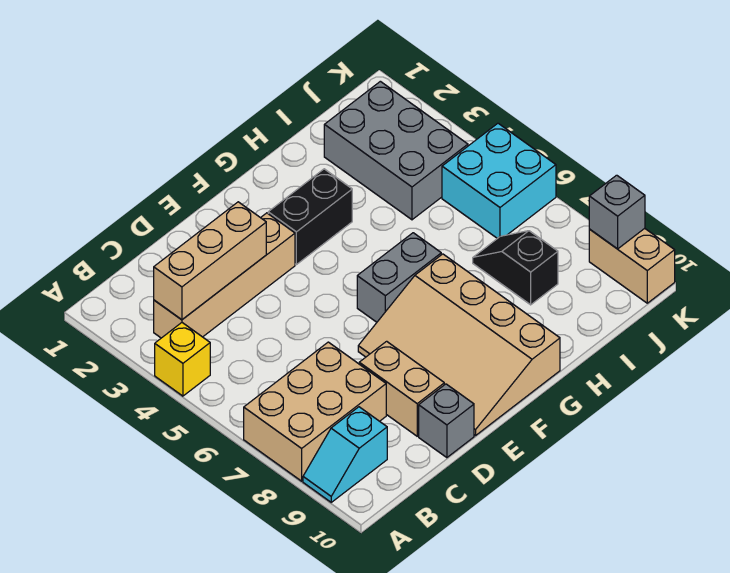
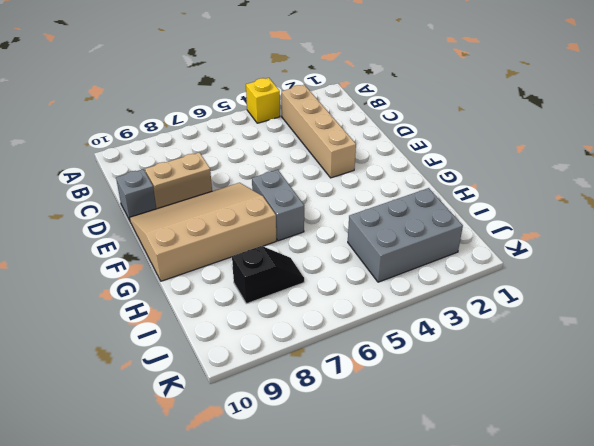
none -> tan 2x3 brick [244,342,386,481]
none -> cyan 1x2 slope [303,407,387,502]
none -> black 1x2 brick [268,169,352,265]

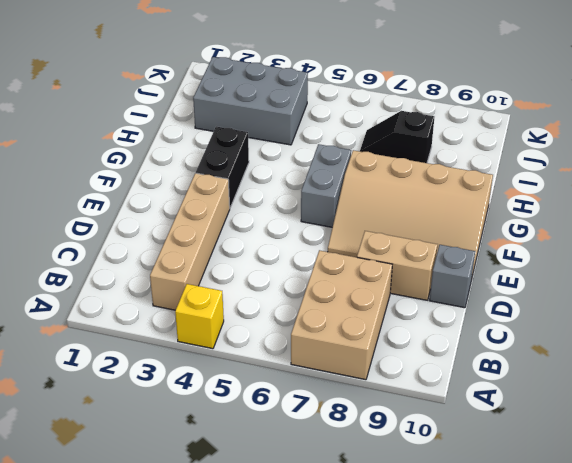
none -> cyan 1x2 slope [303,407,387,502]
none -> cyan 2x2 brick [442,123,556,238]
none -> tan 1x2 brick [589,228,675,303]

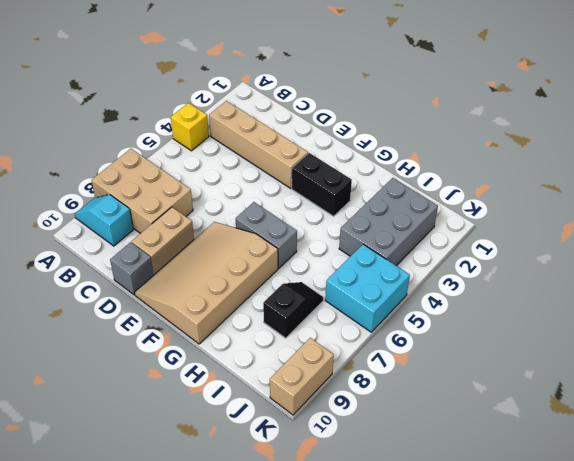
none -> tan 1x3 brick [154,202,266,320]
none -> grey 1x1 brick [589,175,645,249]

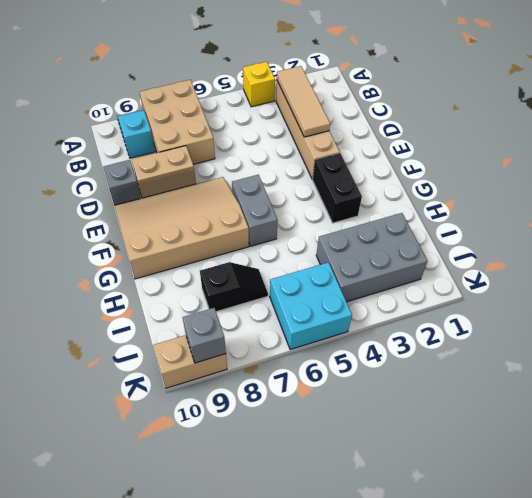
tan 1x3 tile [277,66,330,137] -> tan 1x3 brick [154,202,266,320]

